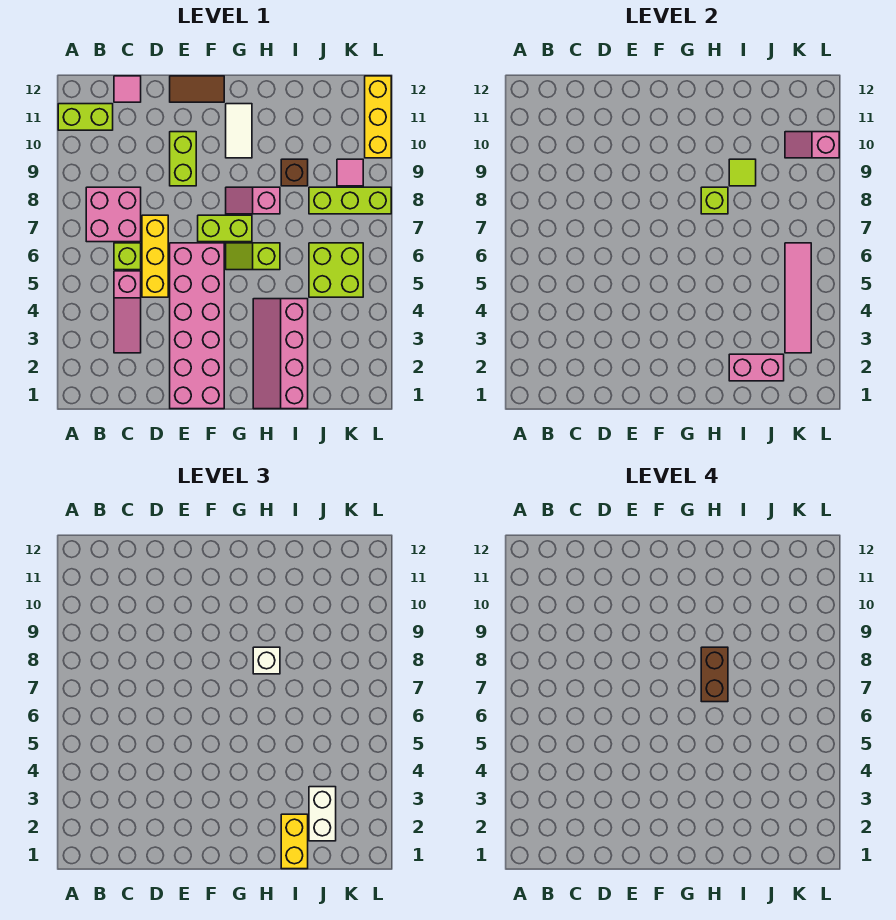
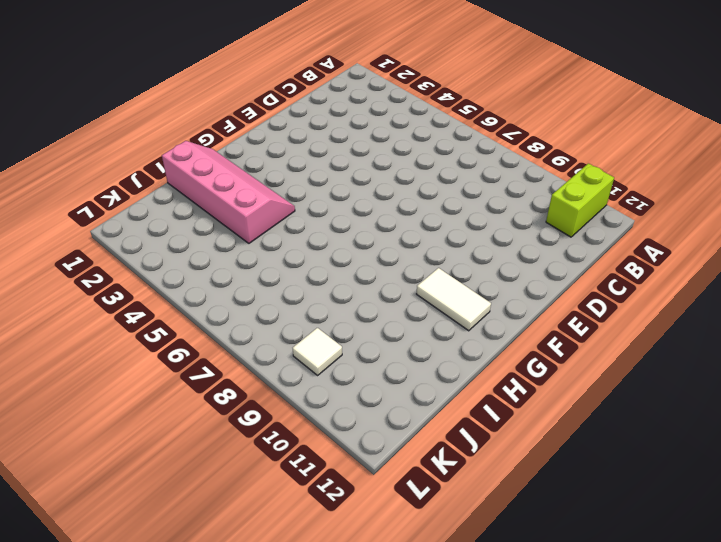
white 1x1 tile [293,328,342,375] -> pink 1x1 tile [337,159,363,186]
none -> pink 2x2 brick [86,187,141,242]
none -> pink 1x3 slope [114,271,141,353]
none -> lime 1x1 brick [114,243,141,270]

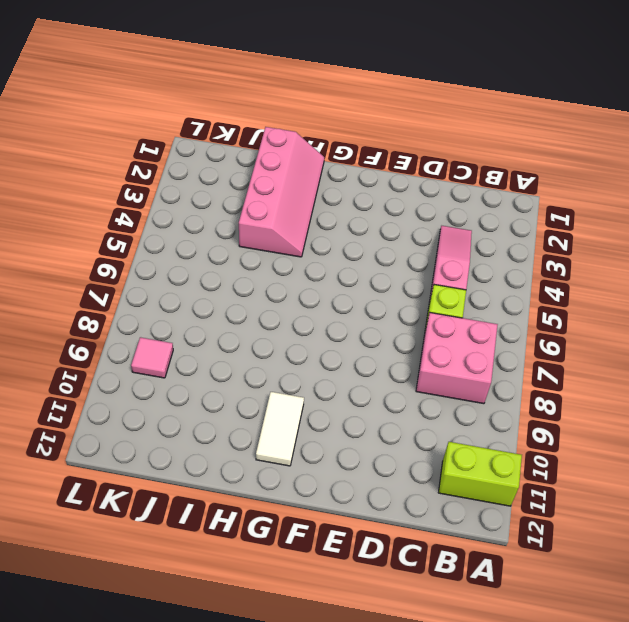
none -> pink 1x1 tile [114,76,141,102]
none -> yellow 1x3 brick [142,215,168,297]
none -> pink 2x6 brick [170,243,224,409]

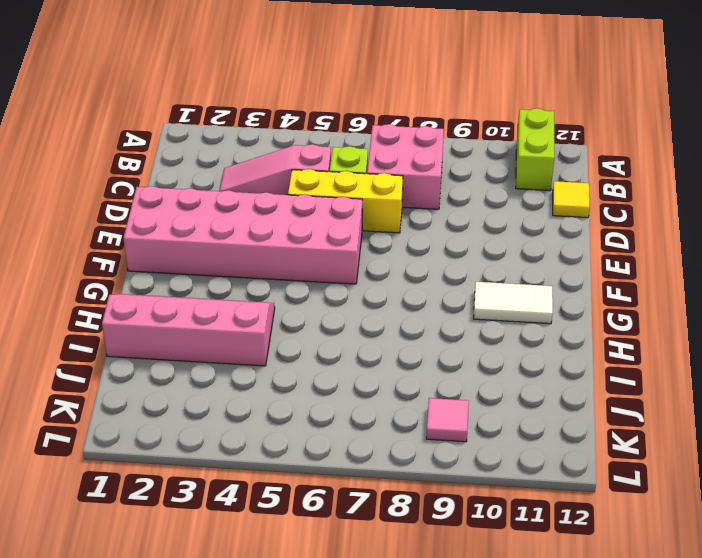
yellow 1x1 tile [553,181,590,218] -> pink 1x1 tile [114,76,141,102]
none -> lime 1x2 brick [170,132,196,186]
none -> brown 1x2 tile [170,76,224,102]
none -> lime 1x2 brick [198,215,252,242]

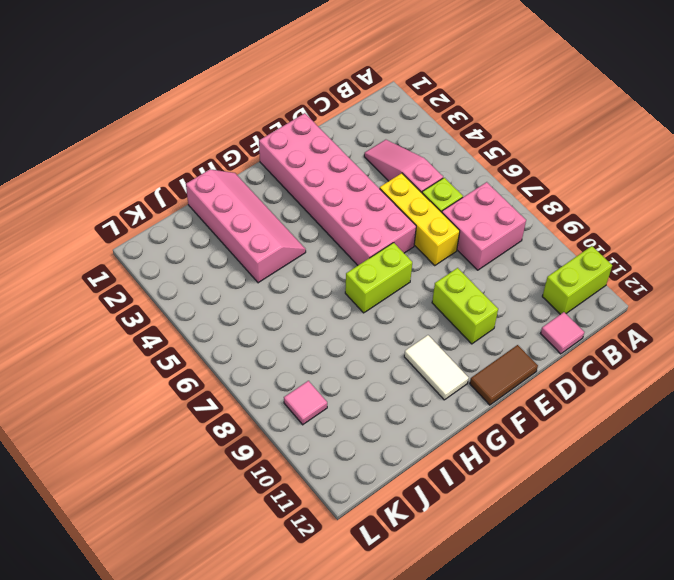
none -> lime 1x2 slope [226,243,280,270]
none -> pink 1x2 slope [226,187,280,214]
none -> brown 1x1 brick [281,159,308,186]

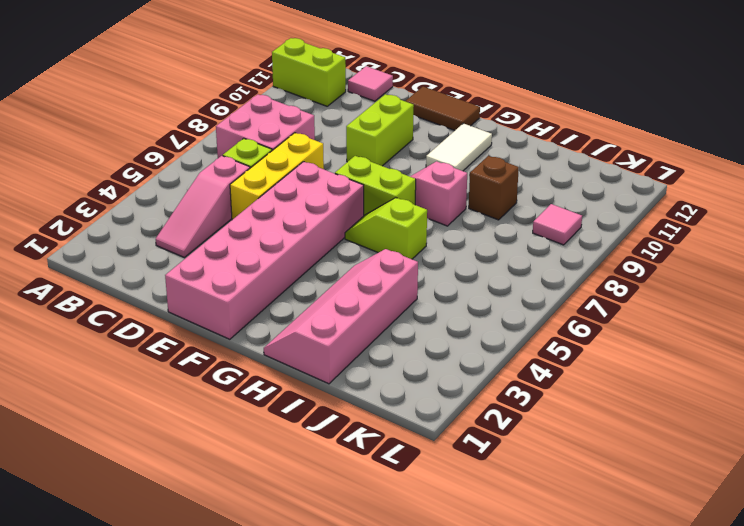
none -> lime 2x2 brick [309,243,363,297]
none -> lime 1x3 brick [309,187,391,214]
none -> yellow 1x3 brick [365,76,391,158]

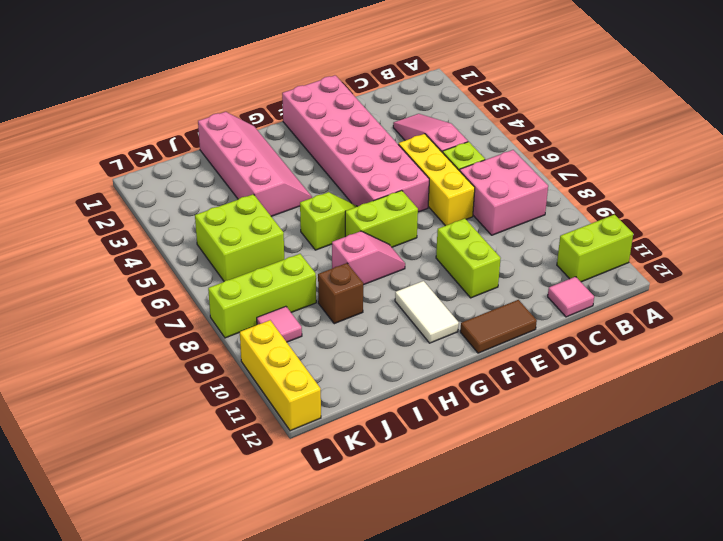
none -> lime 1x1 brick [701,187,728,214]
none -> pink 1x2 brick [729,354,784,381]
none -> lime 1x1 tile [729,159,756,186]

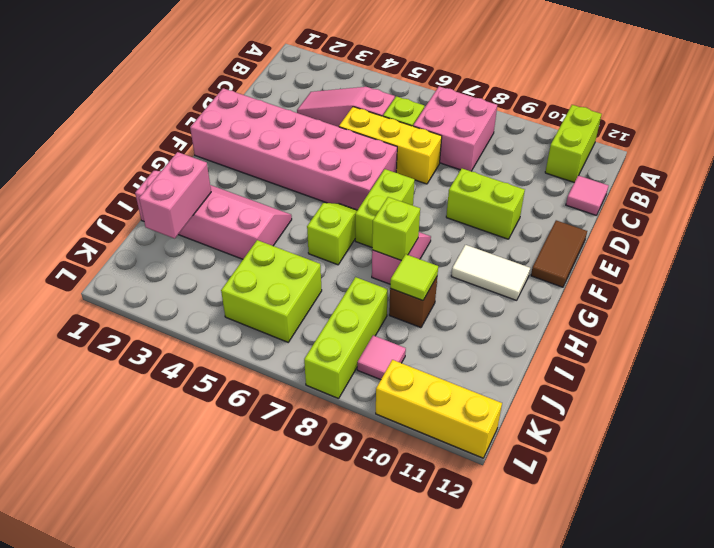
none -> pink 1x4 tile [785,243,811,353]
none -> pink 1x2 slope [785,132,839,158]
none -> white 1x1 brick [253,647,280,674]

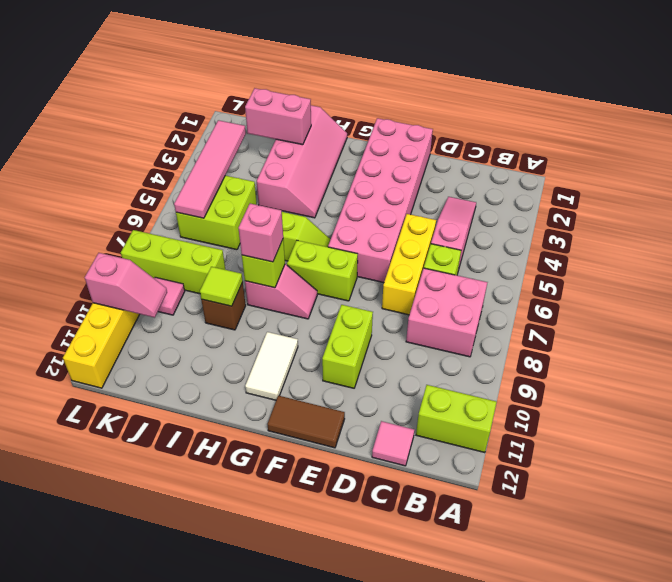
pink 1x1 brick [238,204,283,262] -> white 1x1 brick [253,647,280,674]
none -> yellow 1x2 brick [281,814,308,869]
none -> white 1x2 brick [309,787,336,841]
none -> brown 1x2 brick [701,647,728,702]

